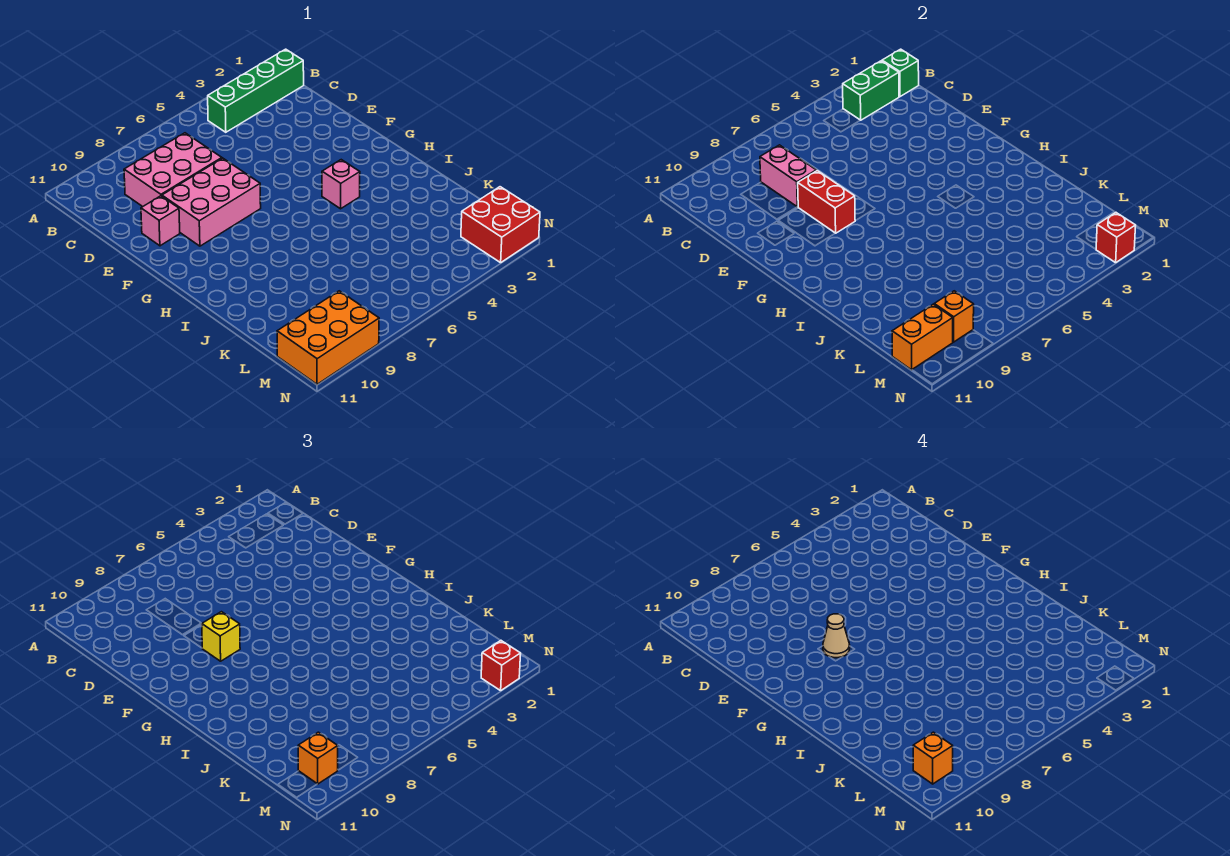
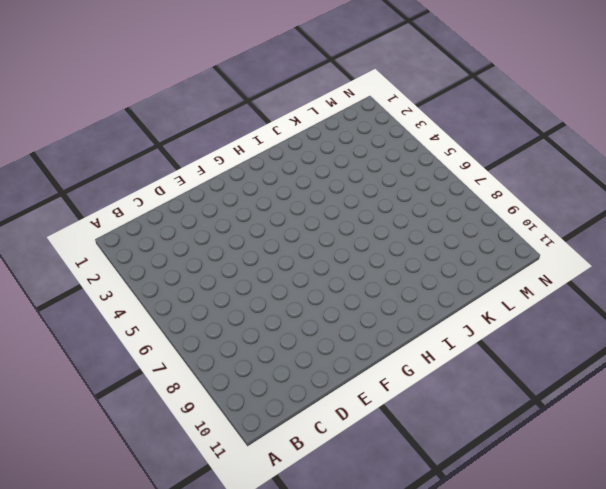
none -> green 1x4 brick [208,49,304,132]
none -> pink 2x3 brick [124,133,222,207]
none -> pink 2x3 brick [162,158,261,246]

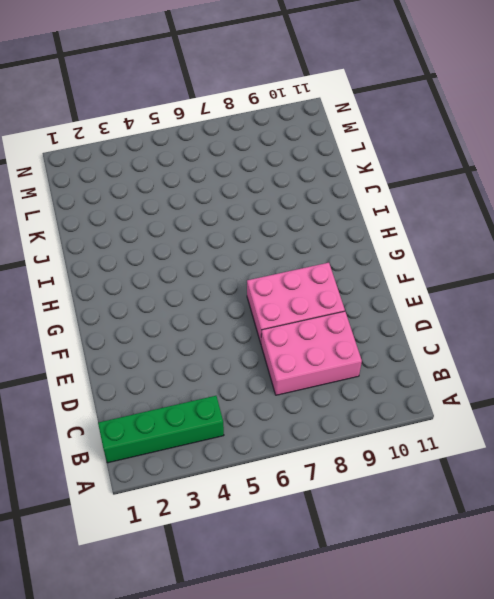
none -> pink 1x1 brick [141,196,180,246]
none -> pink 1x1 brick [322,160,360,209]
none -> red 2x2 brick [461,187,540,263]

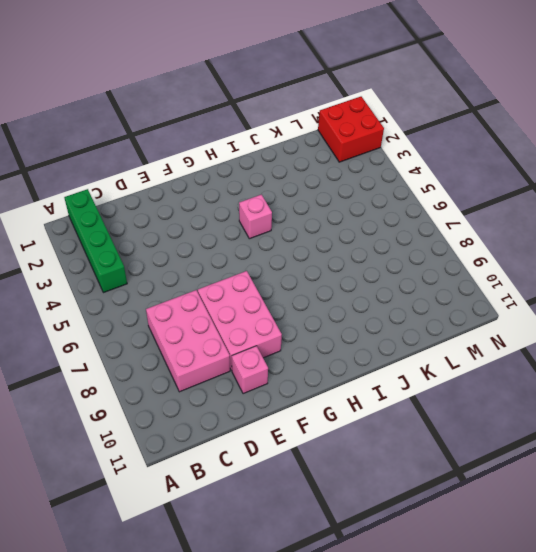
none -> orange 2x3 brick [277,291,379,384]
none -> green 1x1 brick [882,49,919,97]
none -> green 1x2 brick [843,61,899,120]

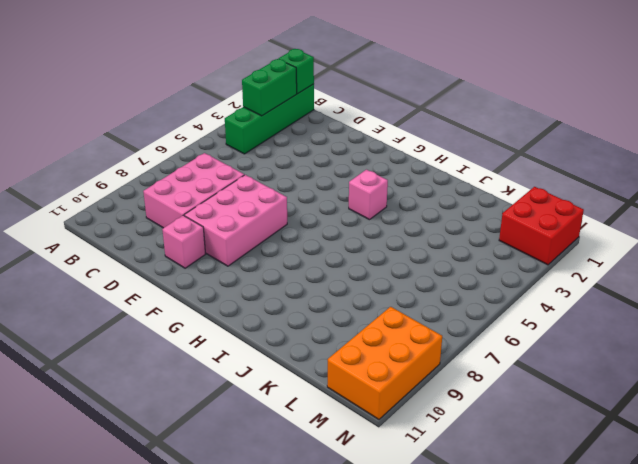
none -> pink 1x2 brick [760,145,816,207]
none -> red 1x2 brick [798,171,855,233]
none -> orange 1x1 brick [934,291,974,342]

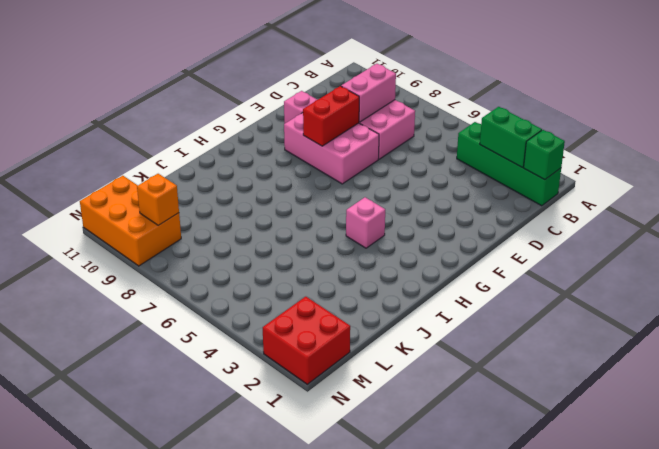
none -> orange 1x2 brick [892,304,953,370]
none -> red 1x1 brick [1096,212,1136,263]
none -> yellow 1x1 brick [202,612,240,661]

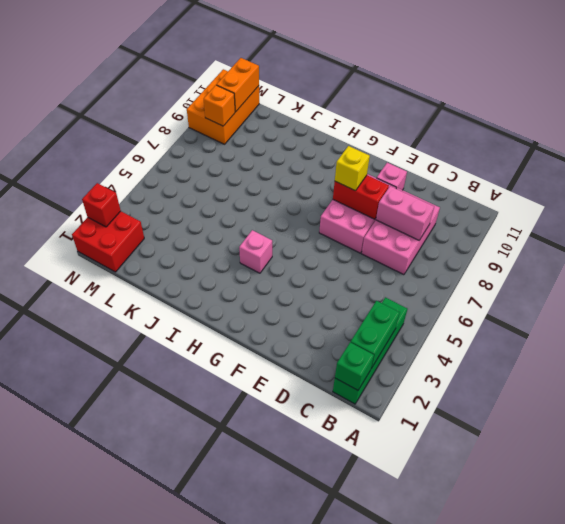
none -> orange 1x1 brick [298,732,338,784]
none -> red 1x1 brick [481,640,521,691]
none -> tan 1x1 cone [823,614,850,658]

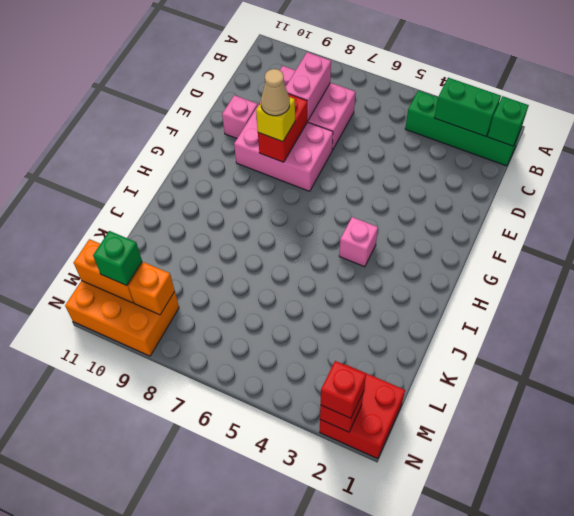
green 1x1 brick [93,231,142,285] -> orange 1x1 brick [298,732,338,784]
none -> orange 1x1 brick [913,732,953,784]

